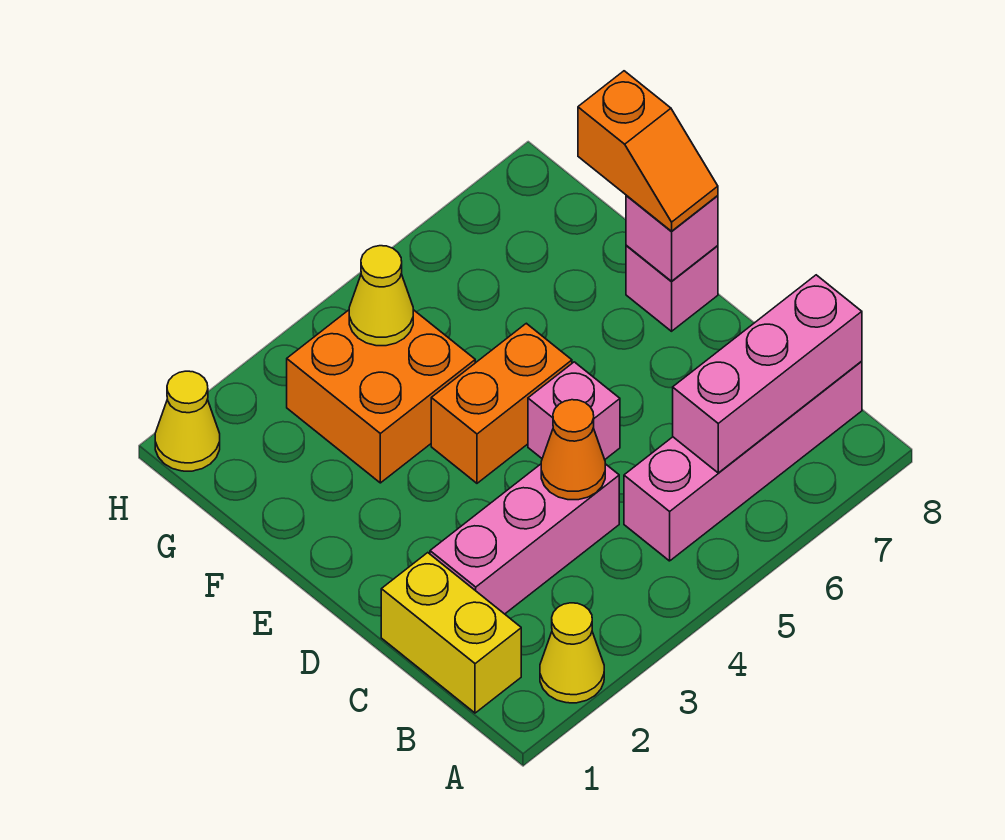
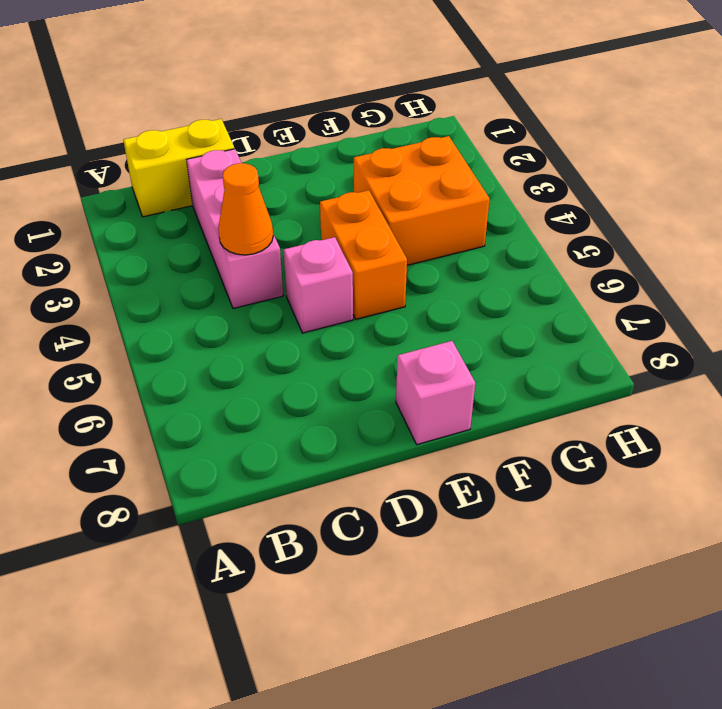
none -> yellow 1x1 cone [540,603,604,703]
none -> pink 1x4 brick [624,361,862,561]
none -> yellow 1x1 cone [155,371,220,471]

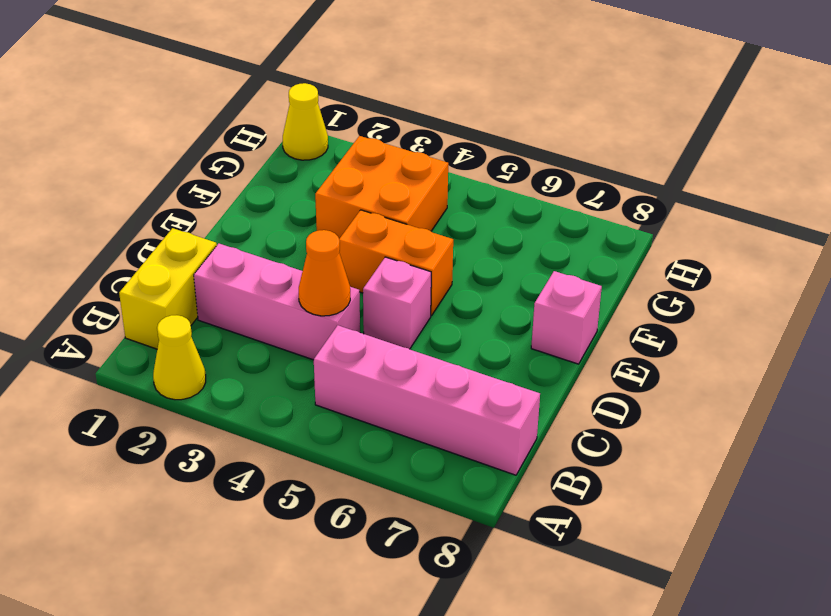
none -> pink 1x3 brick [673,275,862,473]
none -> pink 1x1 brick [626,195,718,282]
none -> yellow 1x1 cone [349,246,413,346]

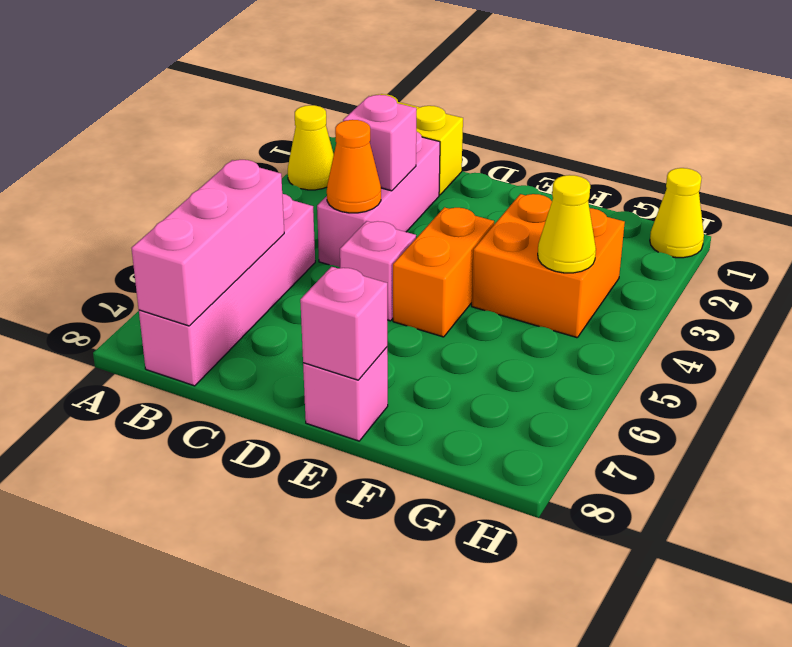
pink 1x1 brick [343,95,416,191] -> none
none -> orange 1x2 slope [578,71,718,231]

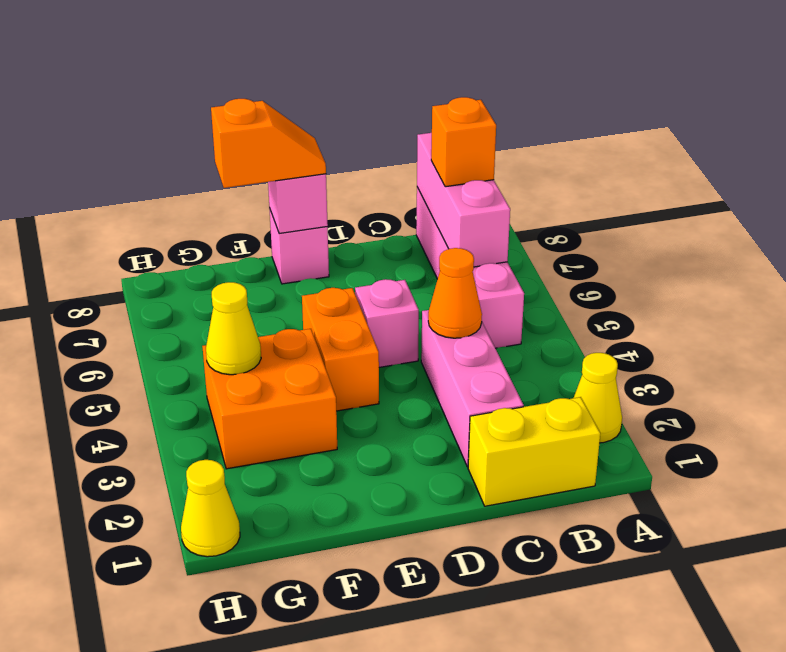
orange 1x1 brick [431,97,496,187] -> none

